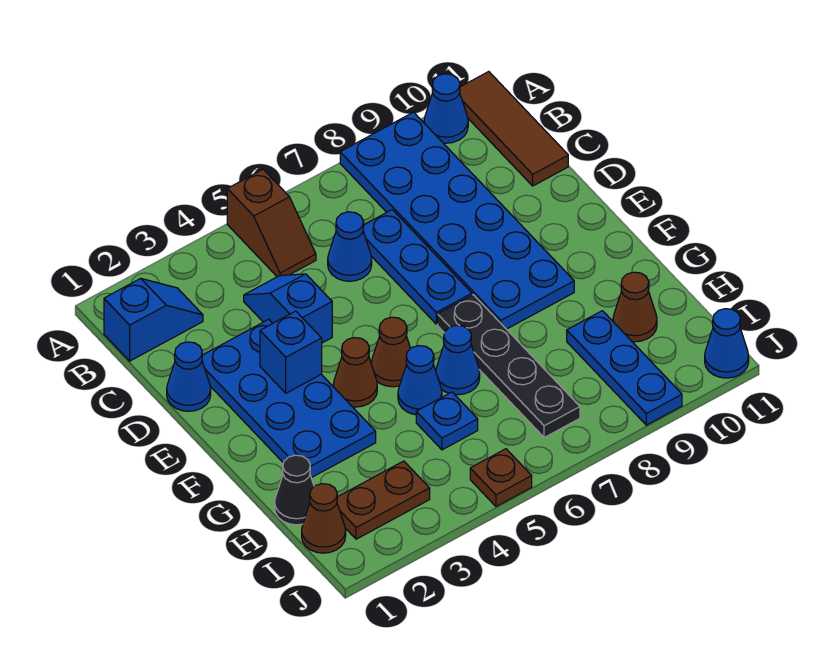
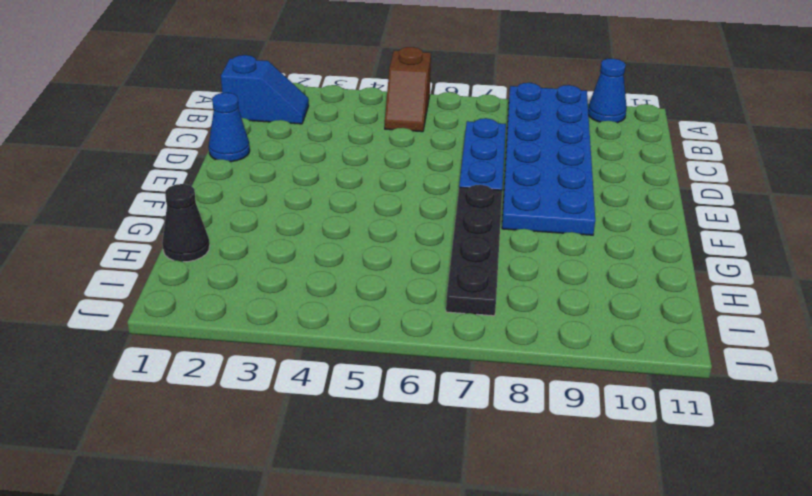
none -> brown 1x3 tile [460,72,568,186]
none -> blue 1x2 slope [244,274,332,343]
none -> blue 1x1 cone [328,212,372,281]

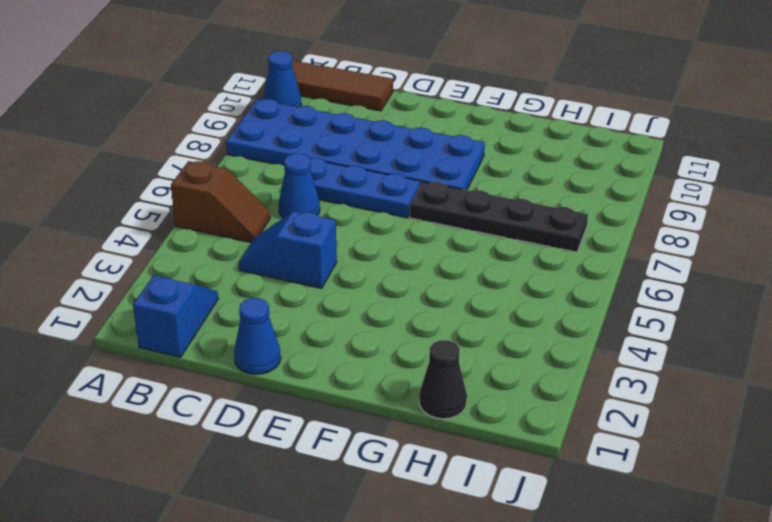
none -> blue 2x4 plate [202,319,376,478]
none -> brown 1x1 cone [333,338,377,407]
none -> brown 1x1 cone [371,317,411,387]

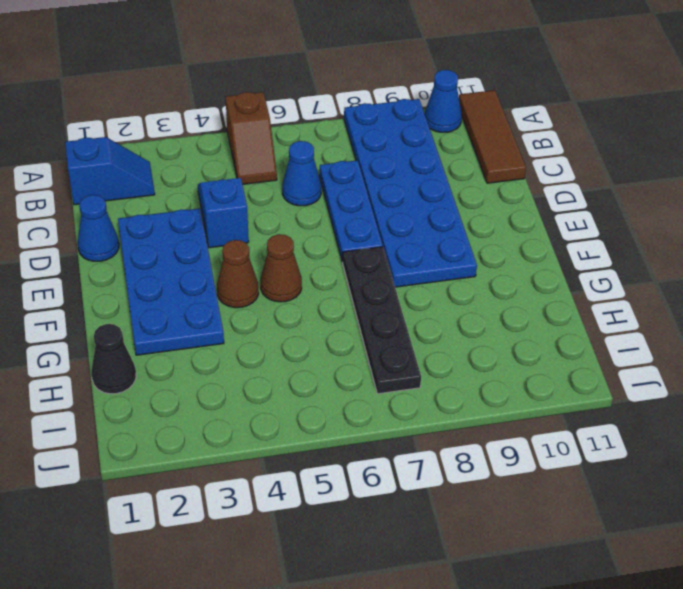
none -> blue 1x1 cone [398,346,442,415]
none -> blue 1x1 cone [436,325,480,395]
none -> blue 1x1 plate [416,392,478,450]

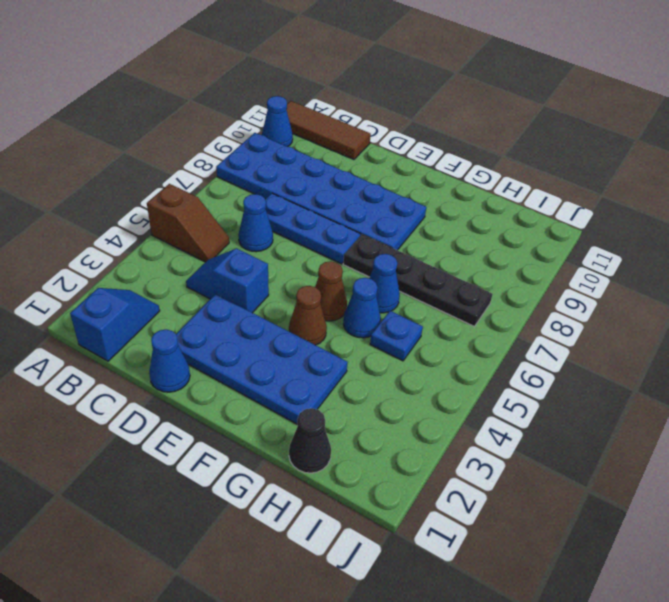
none -> blue 1x3 plate [567,311,682,425]
none -> brown 1x1 cone [613,272,657,342]
none -> brown 1x1 cone [302,484,346,553]

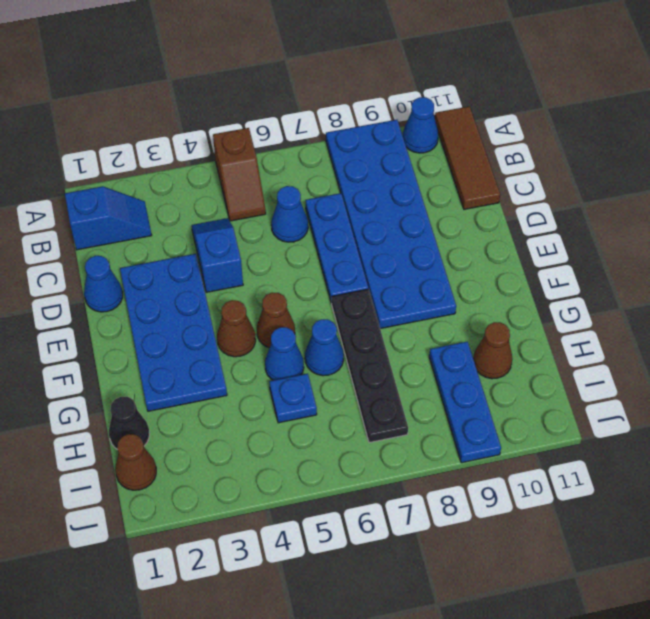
none -> brown 1x2 plate [337,461,430,539]
none -> brown 1x1 plate [470,449,532,506]
none -> blue 1x1 cone [705,309,749,378]

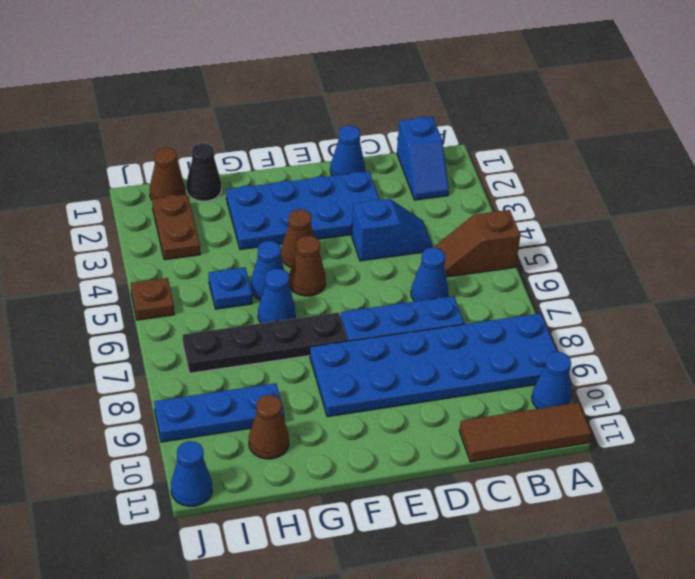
none -> blue 1x1 brick [260,311,322,393]

